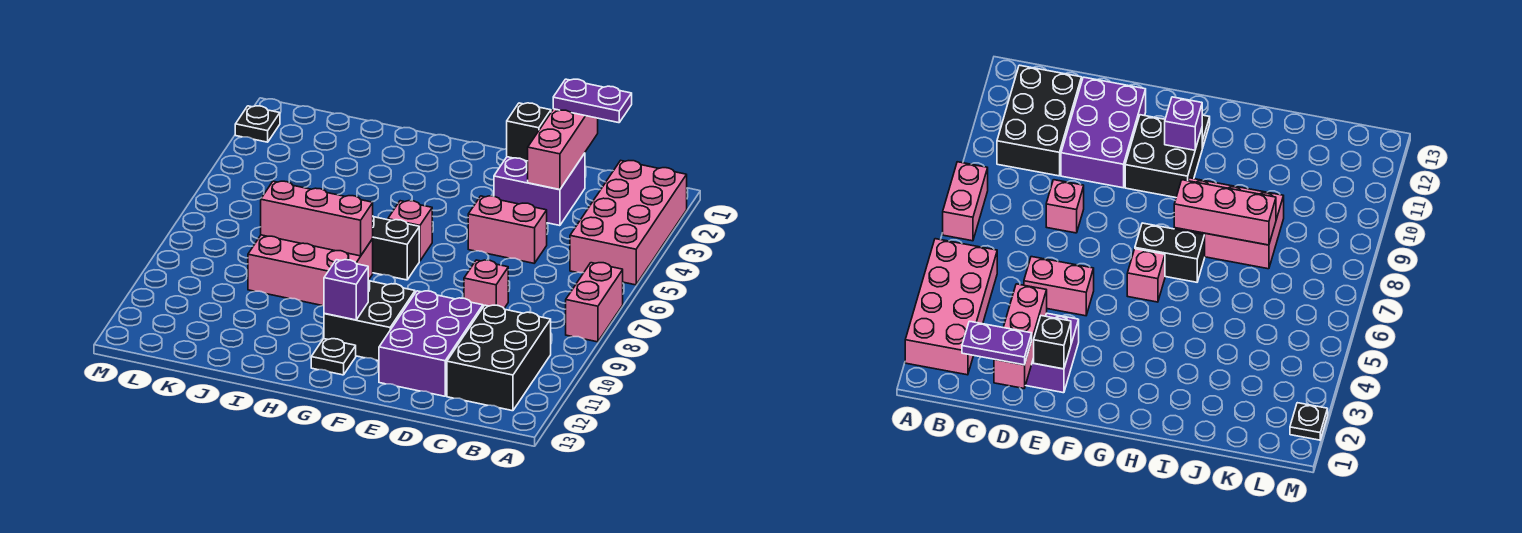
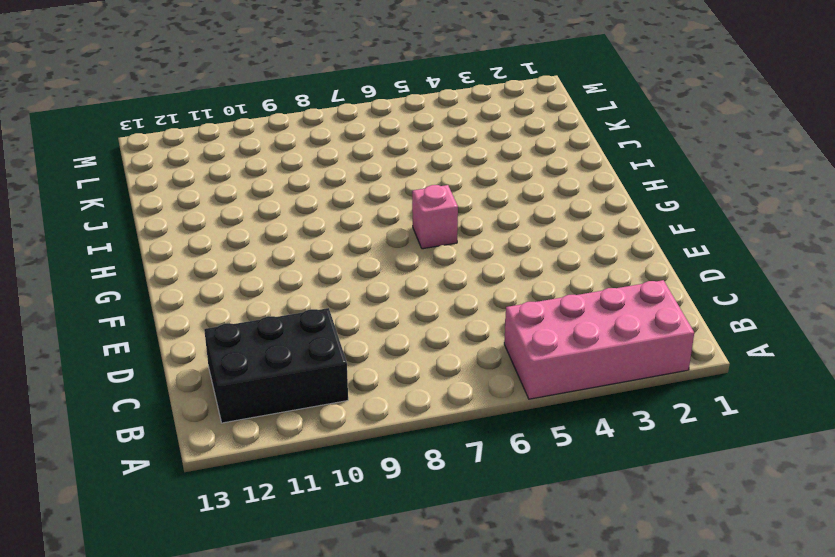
none -> pink 1x2 brick [566,263,623,342]
none -> purple 2x2 brick [494,153,585,226]
none -> pink 1x2 brick [468,196,547,263]

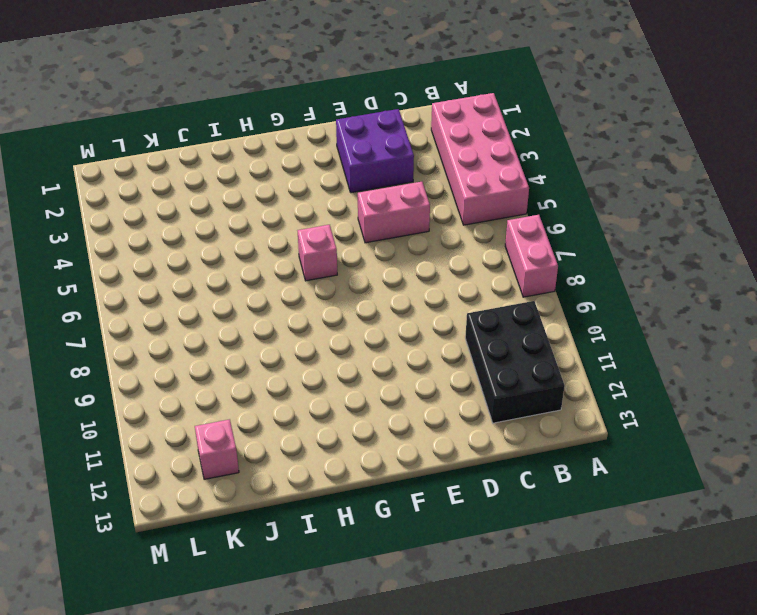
pink 1x1 brick [195,419,239,479] -> pink 1x1 brick moved to [464,260,508,308]
none -> purple 2x3 brick [379,291,483,396]
none -> black 2x2 brick [324,280,415,361]
none -> black 1x2 brick [373,217,419,280]

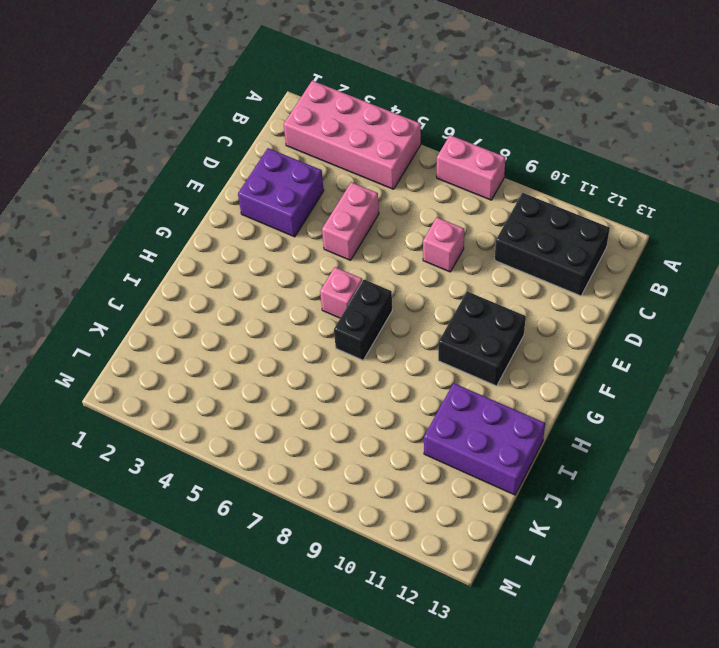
purple 2x3 brick [424,383,545,495] -> purple 2x3 brick moved to [379,291,483,396]
none -> black 1x1 plate [311,339,356,375]
none -> pink 2x3 brick [248,235,373,306]
none -> black 1x1 plate [235,106,280,142]

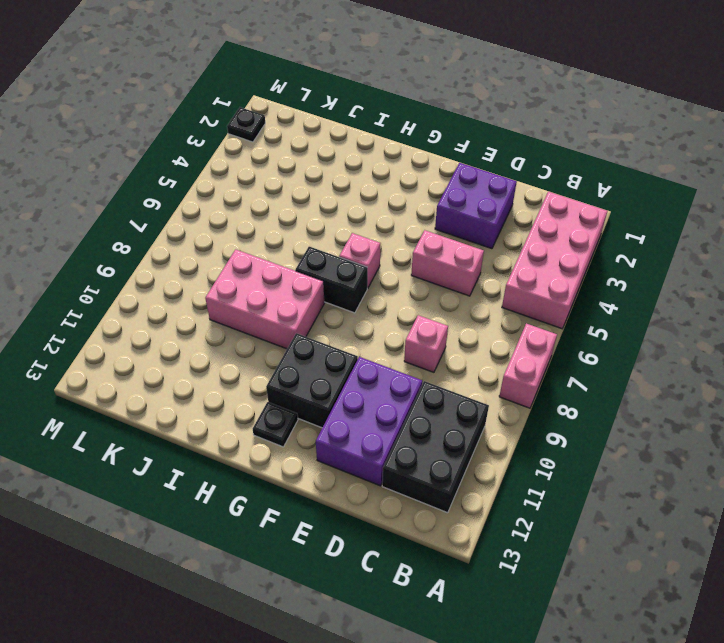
none -> pink 1x3 brick [528,109,598,190]
none -> black 1x1 brick [507,103,551,161]
none -> purple 1x1 brick [324,260,368,320]

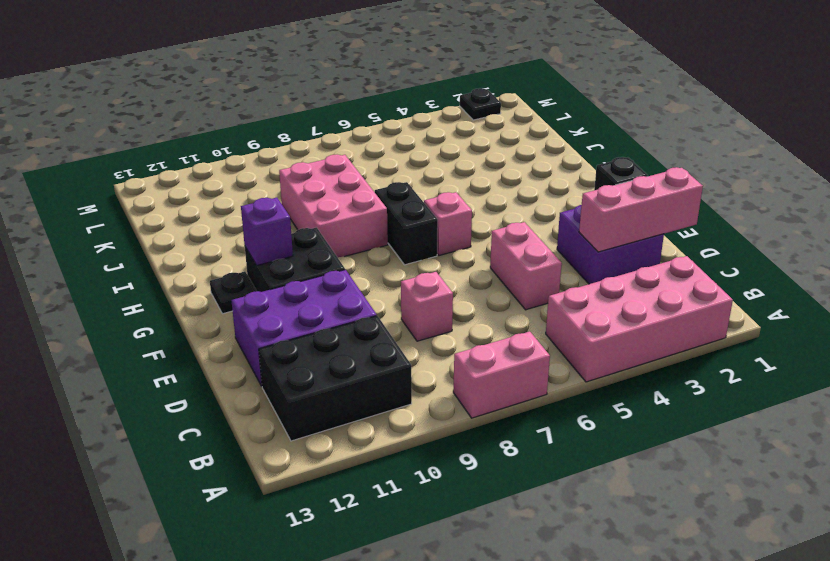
none -> pink 1x3 brick [261,181,373,256]
none -> purple 1x2 plate [553,79,632,123]

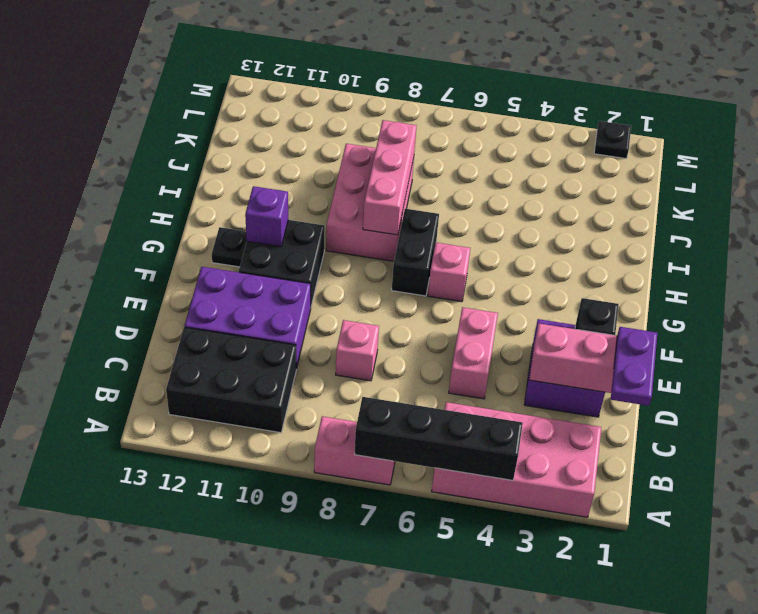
black 1x4 brick [355,397,523,480] -> none

